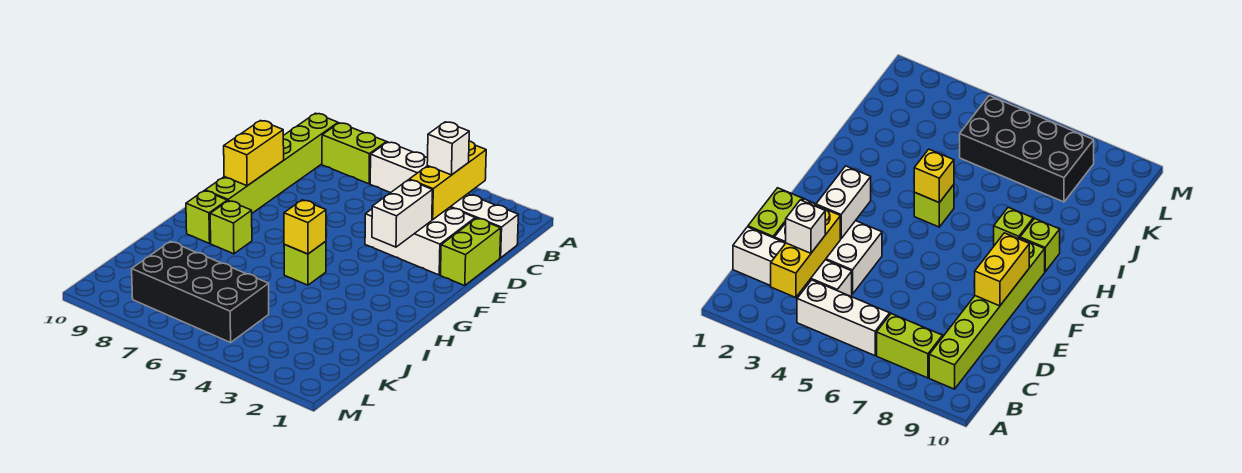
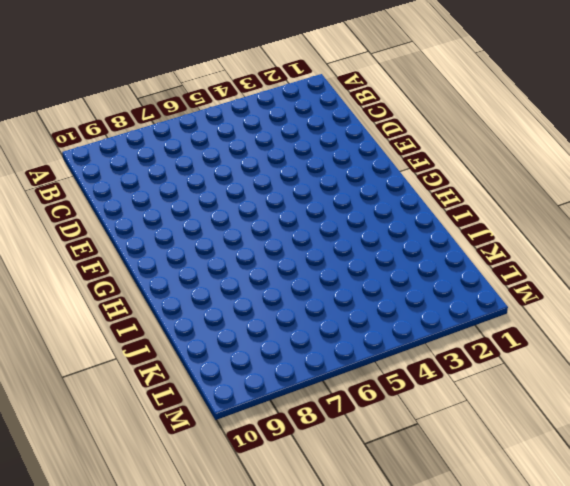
none -> white 1x3 brick [370,142,428,193]
none -> lime 1x2 brick [322,123,387,184]
none -> lime 1x6 brick [205,113,338,213]

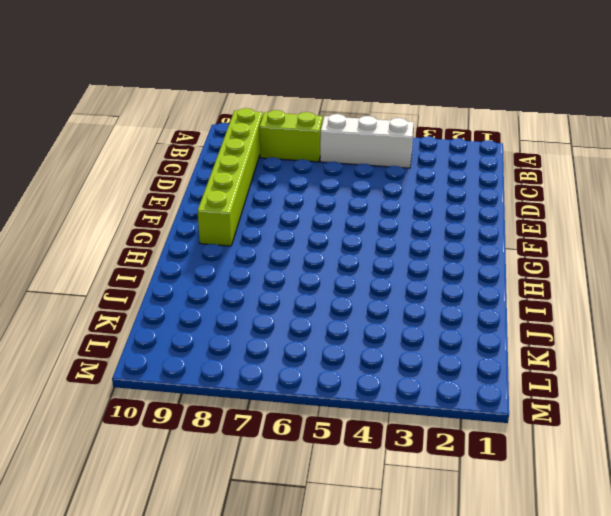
none -> white 1x4 brick [450,194,518,258]
none -> lime 1x2 brick [441,218,501,286]
none -> white 2x3 brick [365,207,475,275]

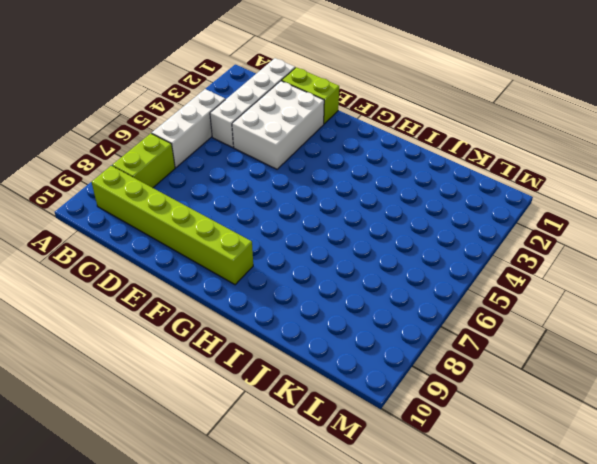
none -> lime 1x1 brick [284,241,326,285]
none -> lime 1x1 brick [210,201,252,254]
none -> lime 1x1 brick [186,191,227,243]

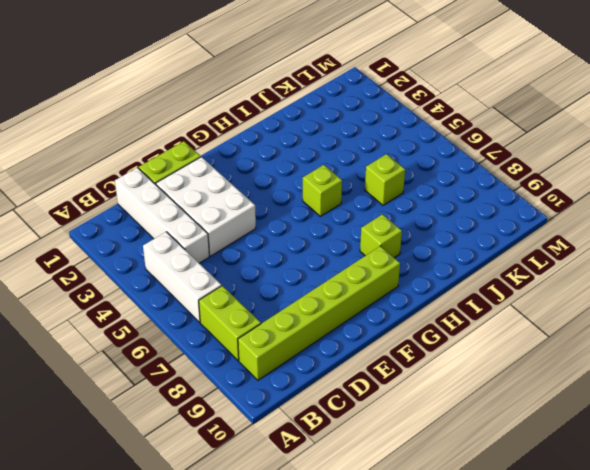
lime 1x1 brick [365,154,405,205] -> lime 1x1 brick moved to [186,191,227,243]
none -> black 2x4 brick [132,242,269,342]
none -> yellow 1x3 brick [409,141,486,220]
none -> white 1x2 brick [372,180,432,247]

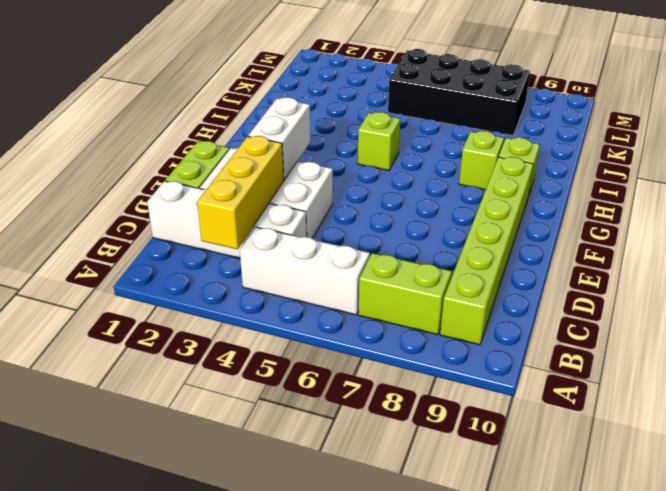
none -> yellow 1x2 brick [224,121,284,186]
none -> yellow 1x1 brick [284,200,326,254]
none -> white 1x1 brick [427,122,469,175]

